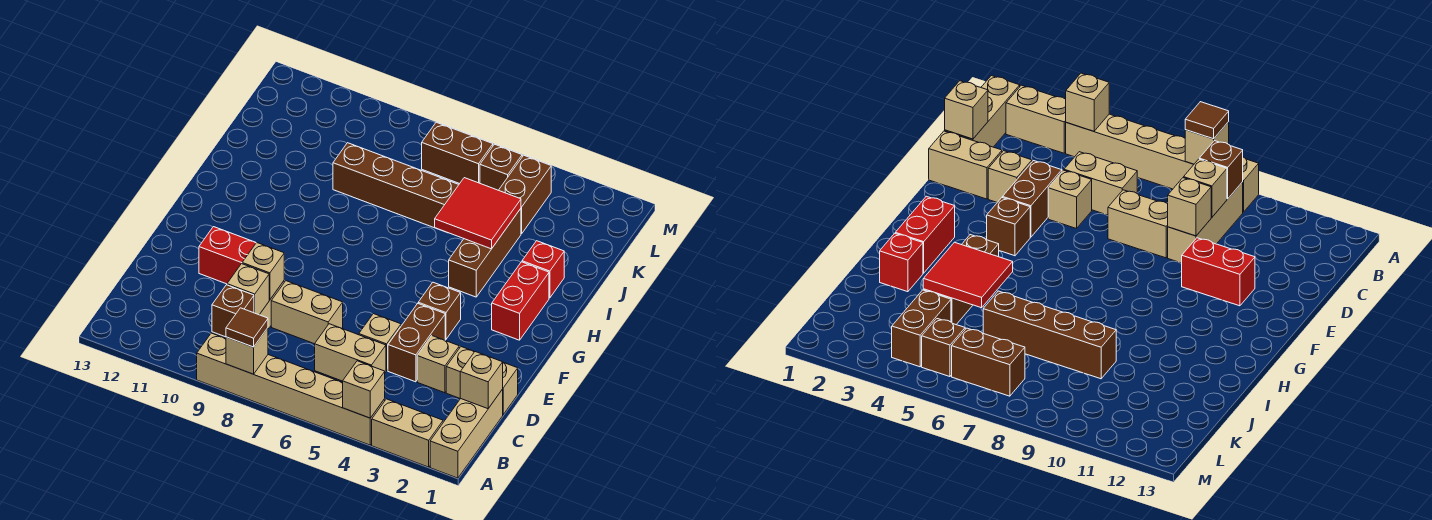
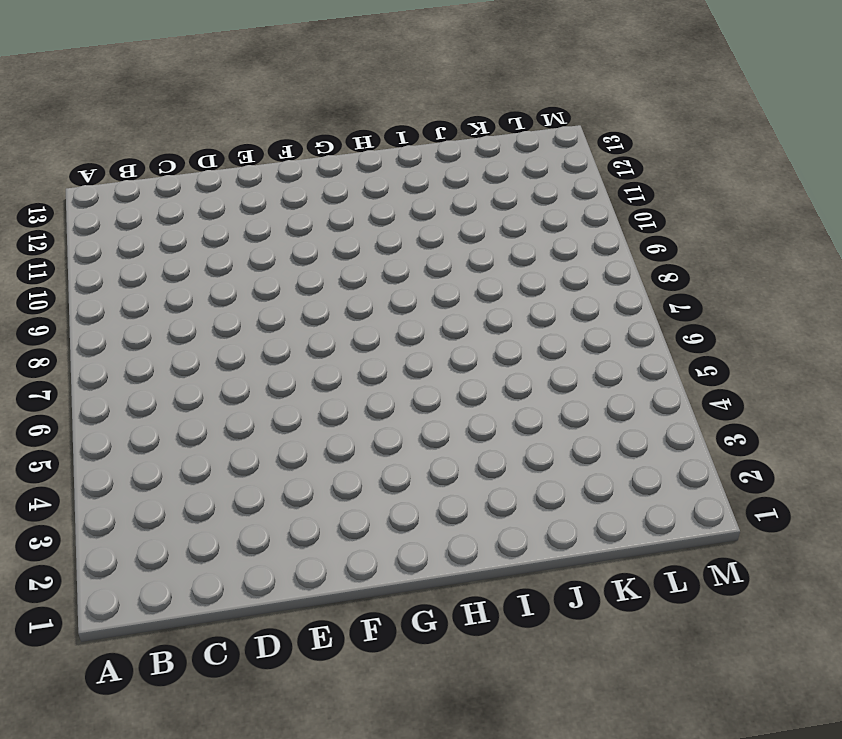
none -> tan 1x3 brick [430,389,503,478]
none -> tan 1x2 brick [372,399,443,467]
none -> tan 1x6 brick [197,333,385,445]

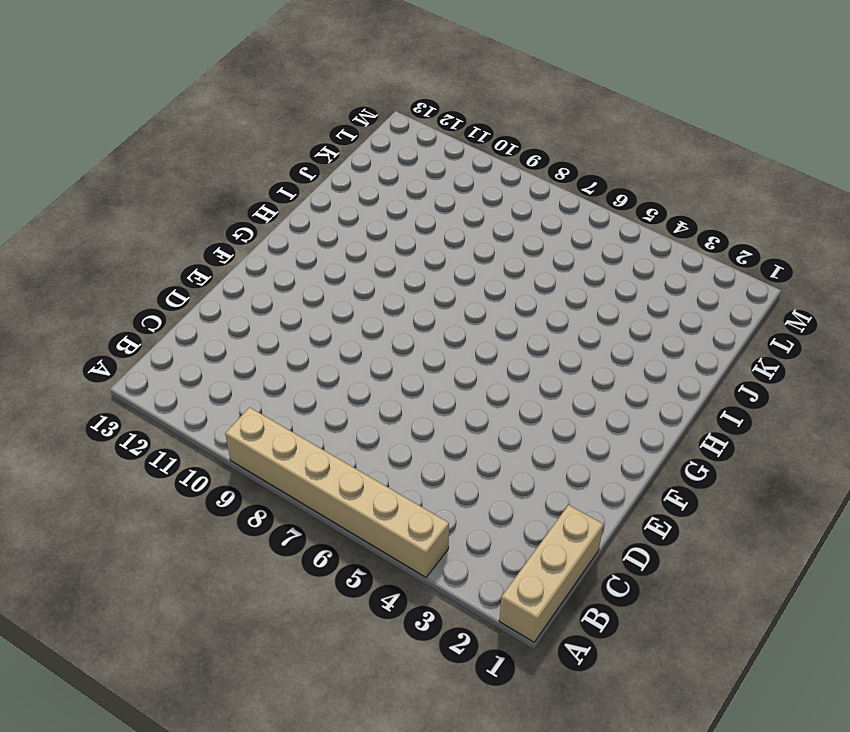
none -> tan 1x2 brick [372,399,443,467]
none -> tan 1x3 brick [1168,182,1243,263]
none -> tan 1x2 brick [315,324,386,381]

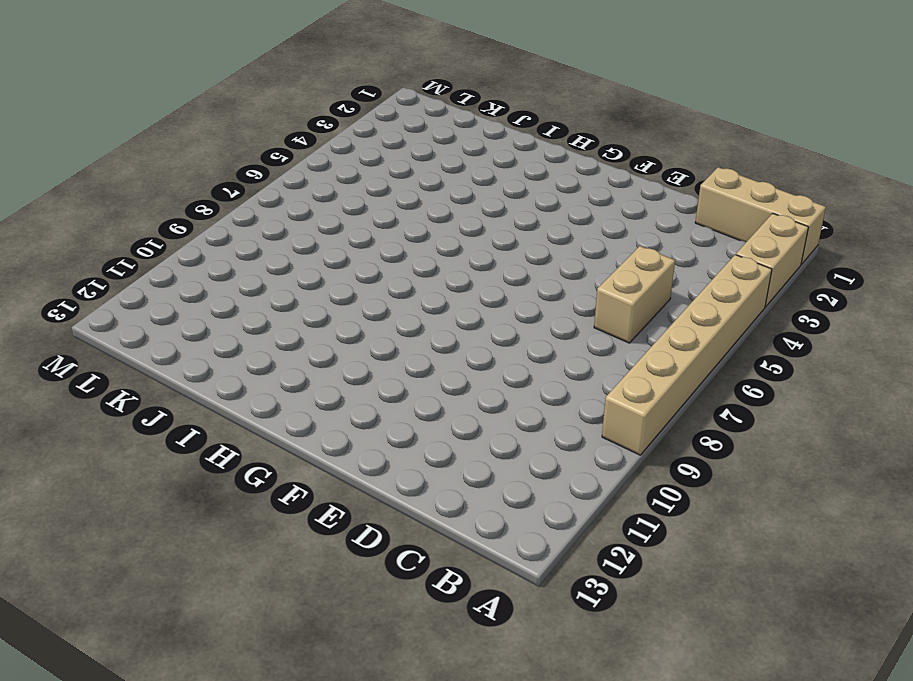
none -> tan 1x3 brick [1168,182,1243,263]
none -> tan 1x2 brick [446,347,518,414]
none -> tan 1x1 brick [417,336,459,393]

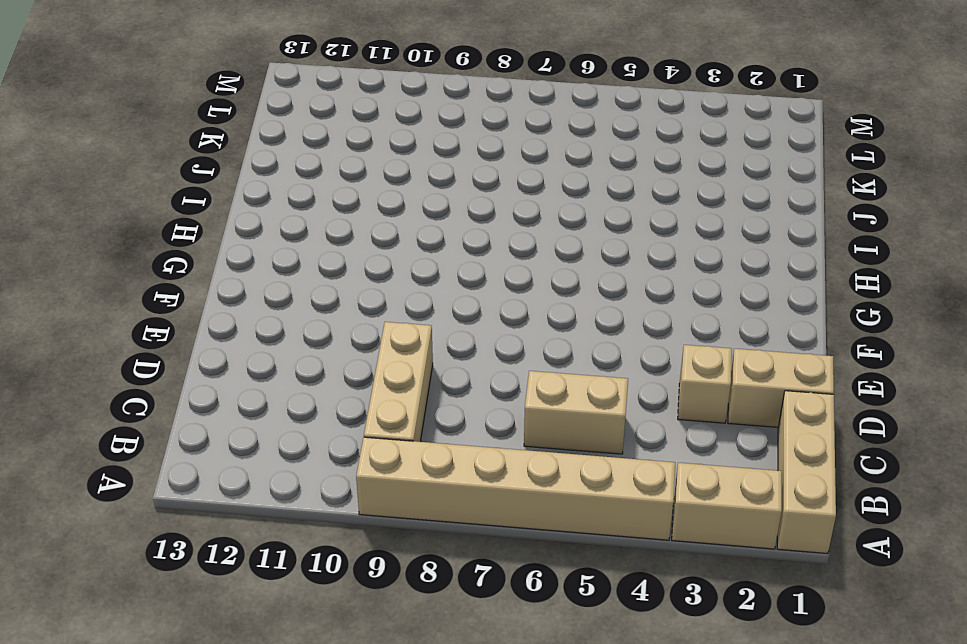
none -> brown 1x2 brick [388,304,445,382]
none -> tan 1x1 brick [359,314,401,371]
none -> tan 1x2 brick [271,281,343,344]

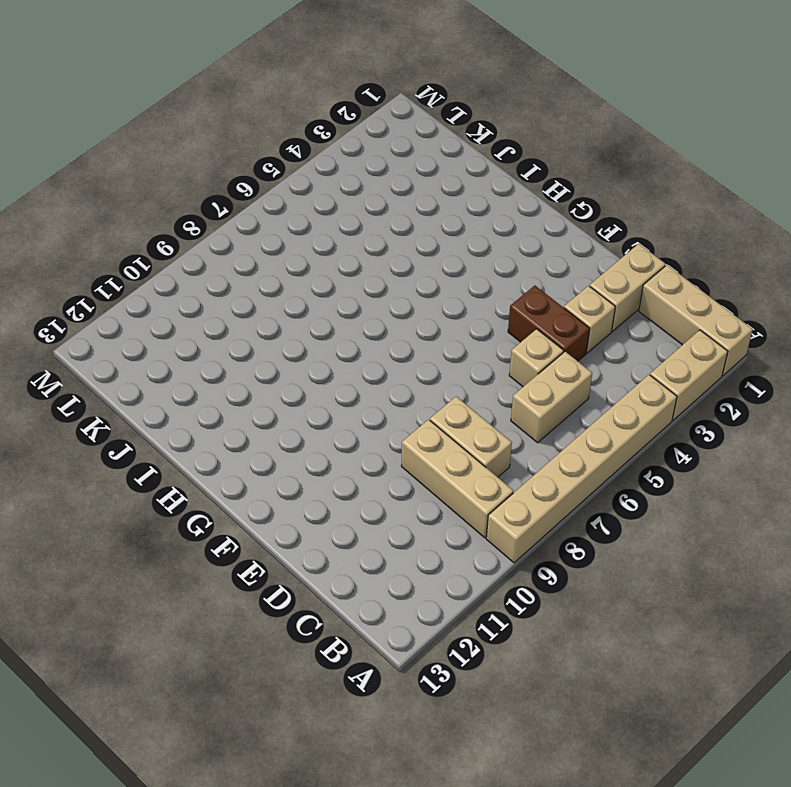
tan 1x2 brick [430,396,512,477] -> tan 1x2 brick turned to [271,281,343,344]
none -> red 1x2 brick [199,227,256,284]
none -> brown 1x1 brick [418,282,461,339]
none -> red 1x2 brick [492,262,549,340]

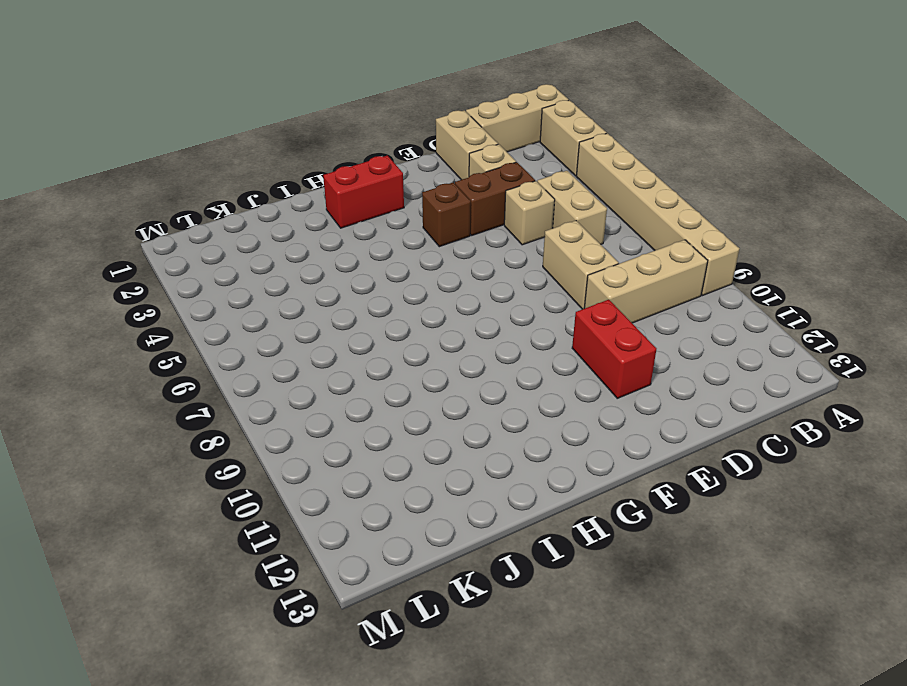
none -> brown 1x3 brick [449,209,521,297]
none -> red 1x1 brick [522,241,564,298]
none -> brown 1x4 brick [333,143,459,228]

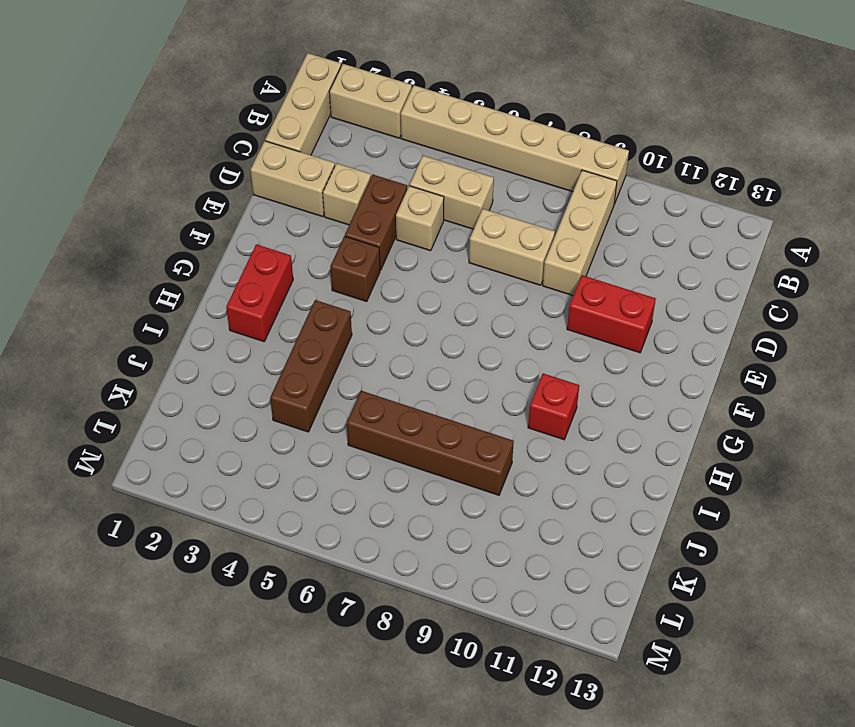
red 1x1 brick [528,373,579,440] -> red 1x1 brick moved to [522,241,564,298]
none -> brown 1x2 brick [499,155,551,234]
none -> brown 1x1 brick [480,144,522,190]
none -> brown 1x2 brick [422,122,493,184]

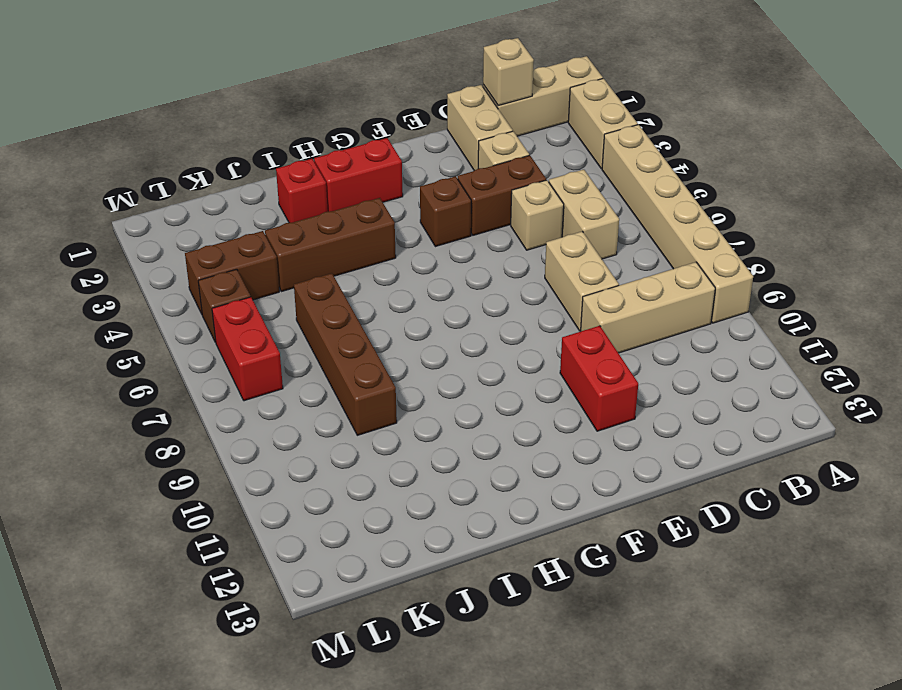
red 1x2 brick [212,297,283,401] -> brown 1x2 brick [422,122,493,184]
none -> tan 1x1 brick [343,361,385,418]
none -> tan 1x1 brick [226,328,268,374]
none -> brown 1x1 brick [212,285,254,337]

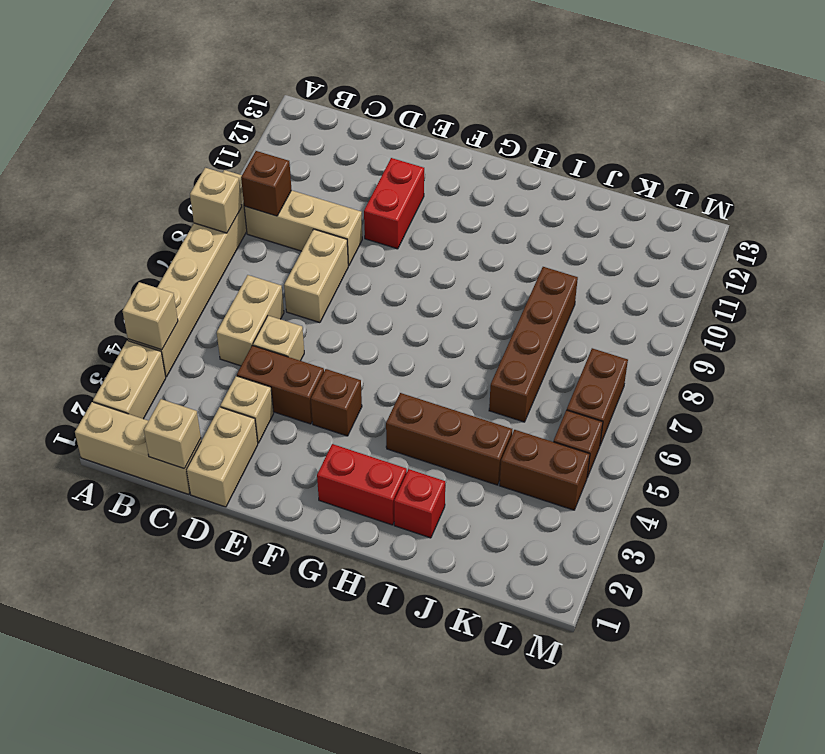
none -> tan 1x1 brick [227,264,269,315]
none -> tan 1x1 brick [242,243,284,300]
none -> red 2x2 tile [435,178,521,249]

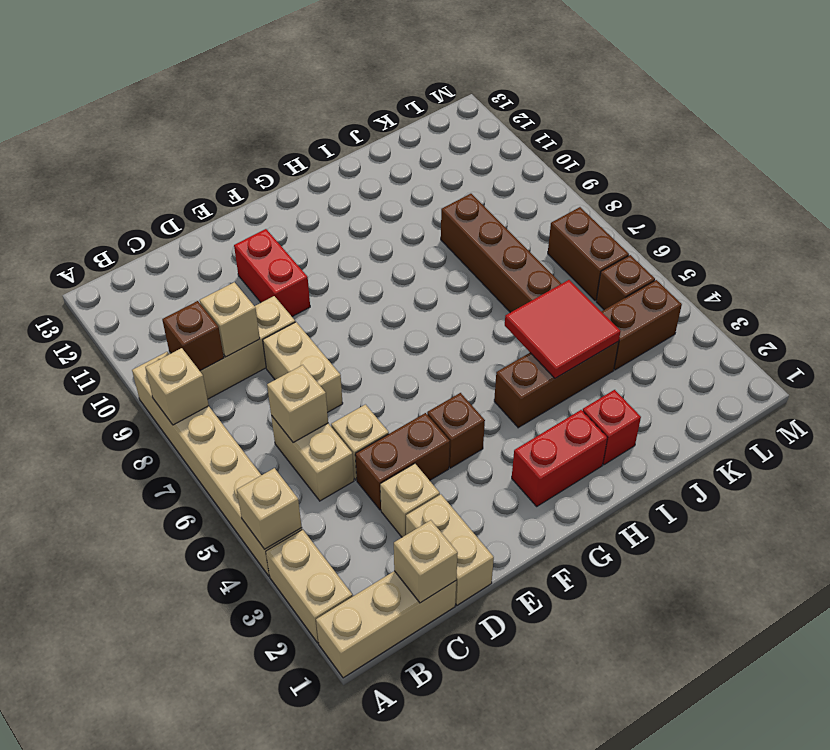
tan 1x1 brick [267,365,328,443] -> tan 1x1 brick moved to [242,243,284,300]
none -> brown 1x1 tile [226,308,268,347]

